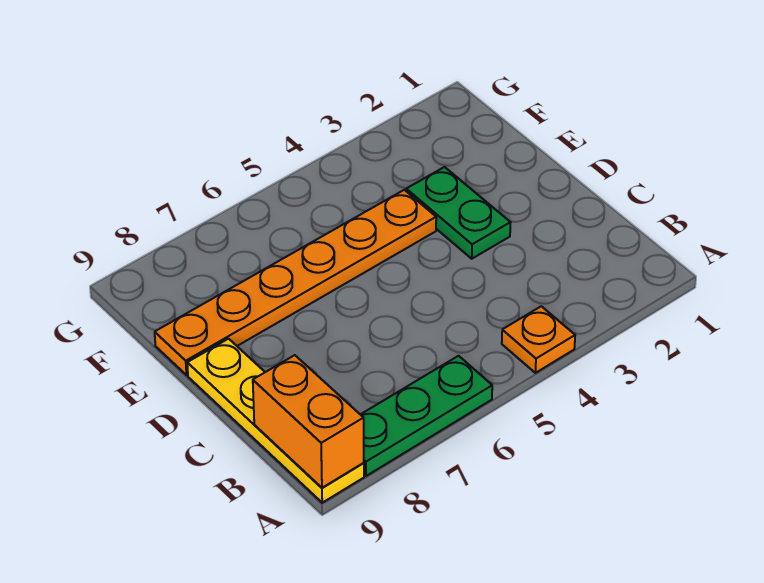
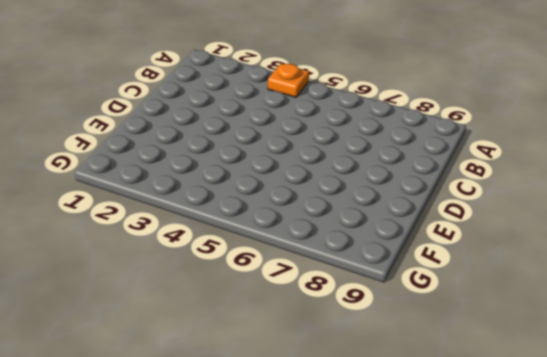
none -> green 1x3 plate [360,356,492,476]
none -> yellow 1x4 plate [187,339,364,503]

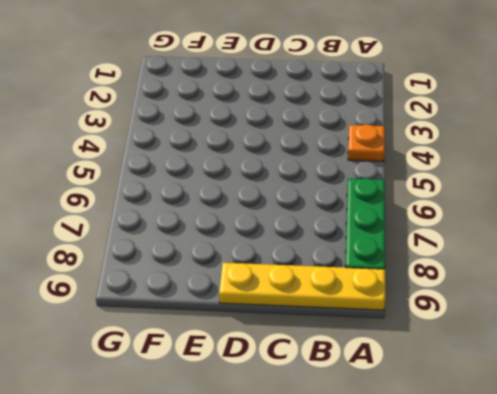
none -> green 1x2 plate [406,167,511,259]
none -> orange 1x6 plate [155,190,436,375]

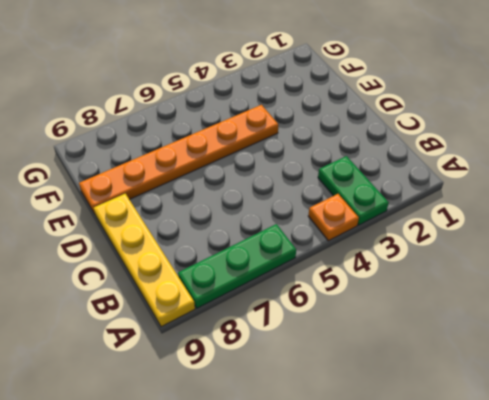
green 1x2 plate [318,156,389,225] -> green 1x2 plate moved to [406,167,511,259]
none -> orange 1x2 brick [253,355,364,488]

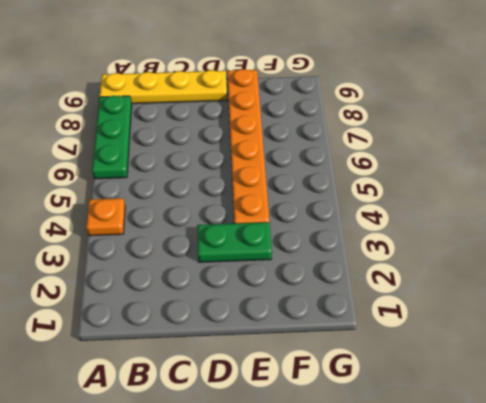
none -> orange 1x2 brick [253,355,364,488]

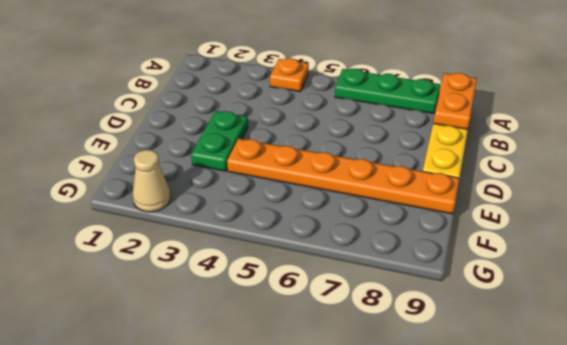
orange 1x2 plate [433,73,477,129] -> orange 1x2 brick [253,355,364,488]
tan 1x1 cone [133,150,171,212] -> none

